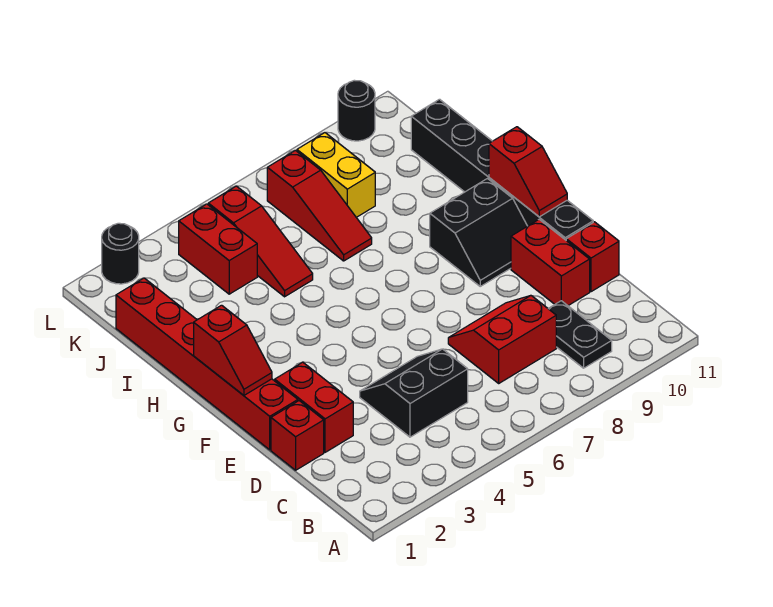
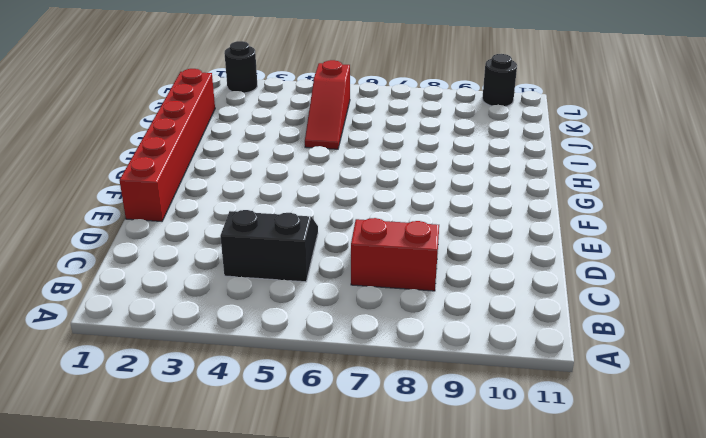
none -> black 1x2 plate [548,301,612,368]
none -> red 1x1 brick [271,401,324,470]
none -> red 1x2 brick [275,362,353,452]

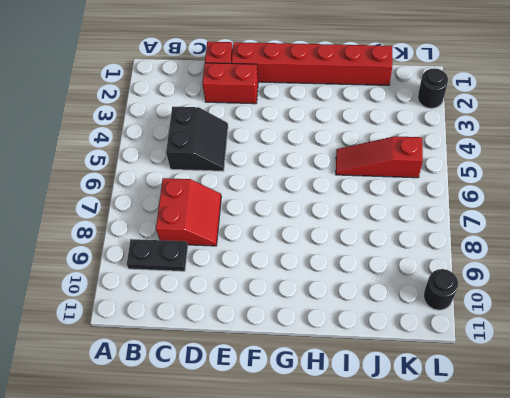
none -> red 1x2 brick [511,219,590,306]
none -> red 1x1 brick [566,222,619,292]
none -> black 1x6 brick [411,99,593,240]

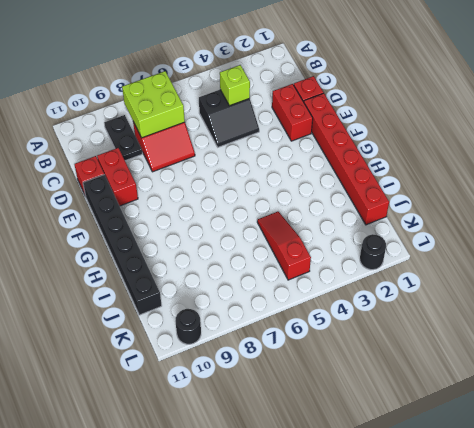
lime 2x2 brick [122,71,185,138] -> none
lime 1x1 brick [220,65,250,106] -> none
none -> black 2x2 slope [430,179,527,286]
none -> red 1x3 slope [267,150,372,261]
none -> red 1x2 brick [179,204,257,294]

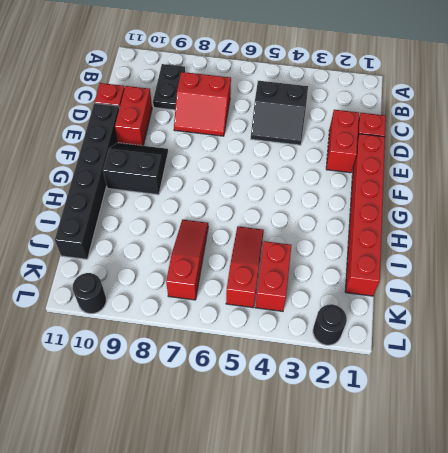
none -> yellow 1x2 brick [297,133,375,217]
none -> red 1x2 slope [194,305,272,395]
none -> red 1x2 slope [489,127,567,217]

